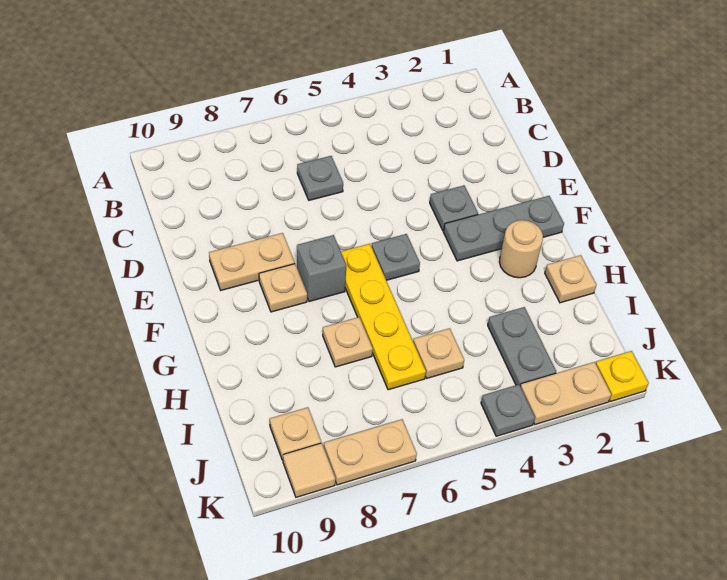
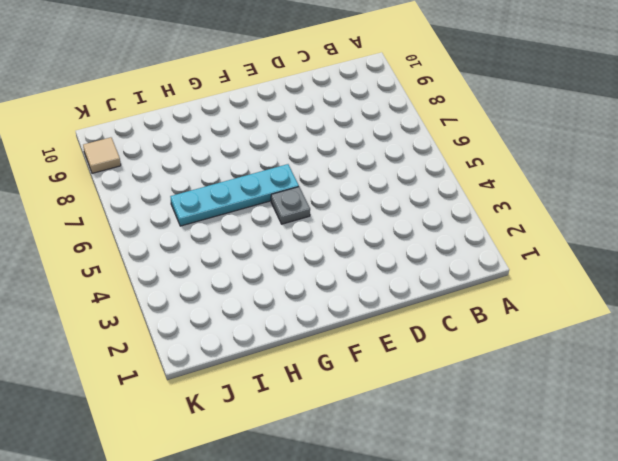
cyan 1x4 plate [170,164,299,226] -> yellow 1x4 plate [341,244,426,390]
none -> grey 1x1 plate [297,156,343,200]
none -> grey 1x1 plate [430,185,478,231]
none -> tan 1x2 plate [209,233,295,290]

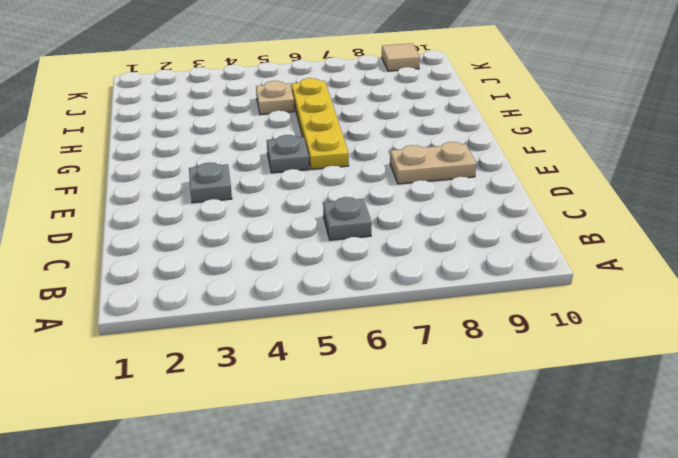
none -> grey 1x3 plate [443,196,564,261]
none -> grey 1x1 brick [297,235,346,302]
none -> tan 1x1 plate [259,264,307,312]

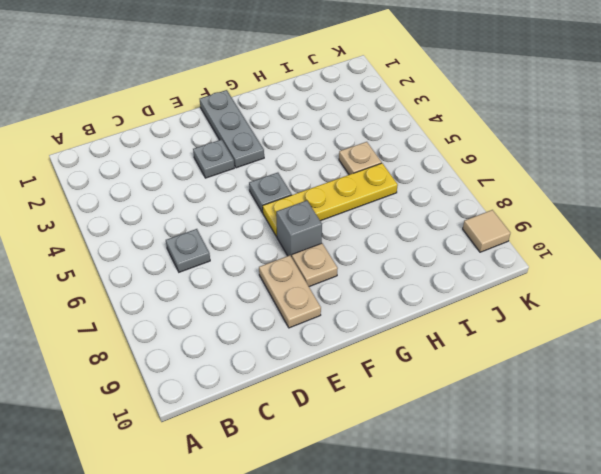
none -> tan 1x1 round brick [499,220,543,278]
none -> tan 1x1 plate [545,255,596,303]
none -> tan 1x1 plate [323,317,373,367]

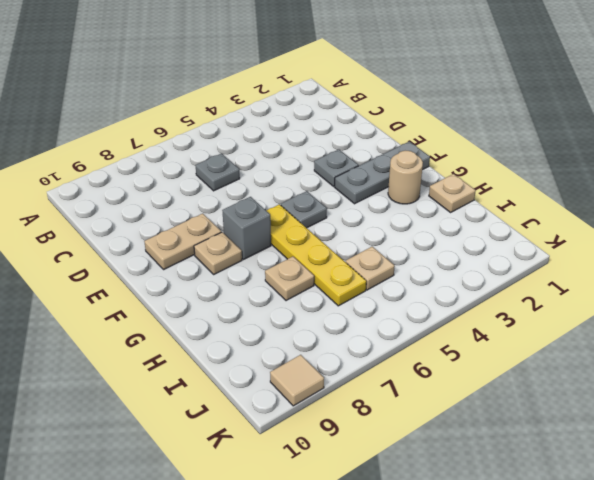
none -> grey 1x2 plate [488,307,556,386]
none -> tan 1x1 plate [270,407,321,460]
none -> yellow 1x1 plate [596,351,649,401]

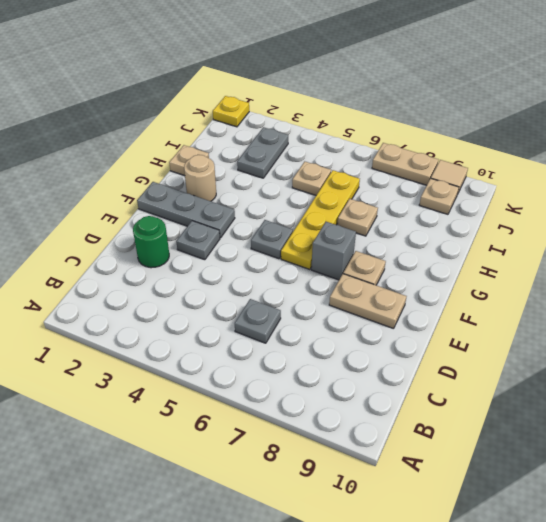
green 1x1 round brick [133,216,169,268] -> none
none -> tan 1x2 plate [520,362,611,424]
none -> grey 1x1 plate [481,385,535,436]

